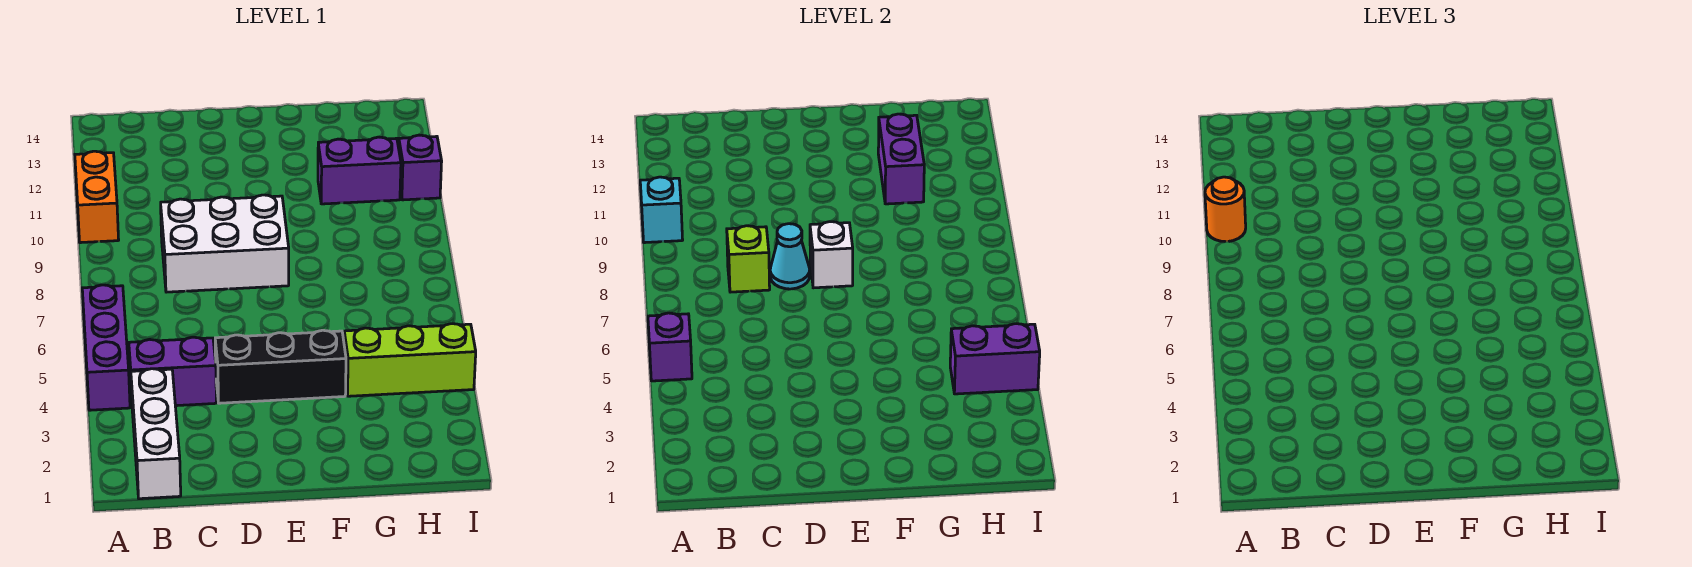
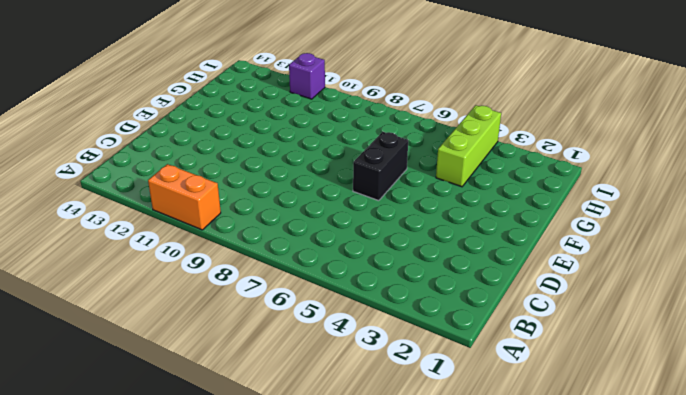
black 1x2 brick [353,132,408,201] -> none
none -> purple 1x3 brick [82,285,130,410]
none -> white 1x3 brick [131,369,181,499]
none -> purple 1x2 brick [129,337,216,406]

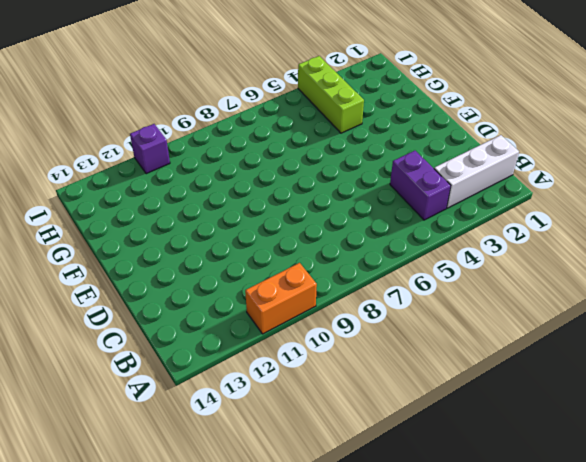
none -> purple 1x3 brick [82,285,130,410]
none -> white 2x3 brick [161,195,289,292]
none -> black 1x3 brick [215,330,346,403]

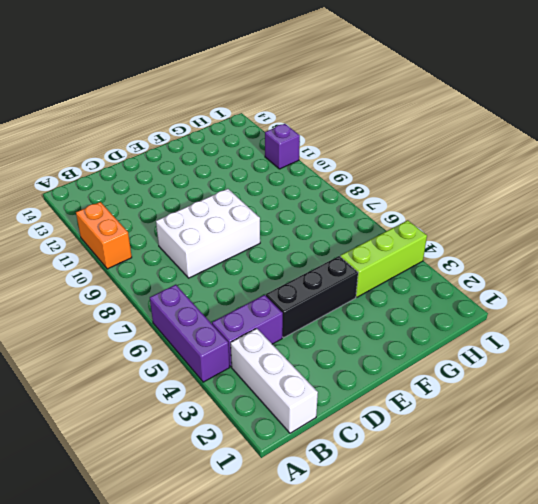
none -> purple 1x2 brick [318,137,401,204]
none -> purple 1x1 brick [648,313,692,381]
none -> cyan 1x1 brick [640,177,683,243]

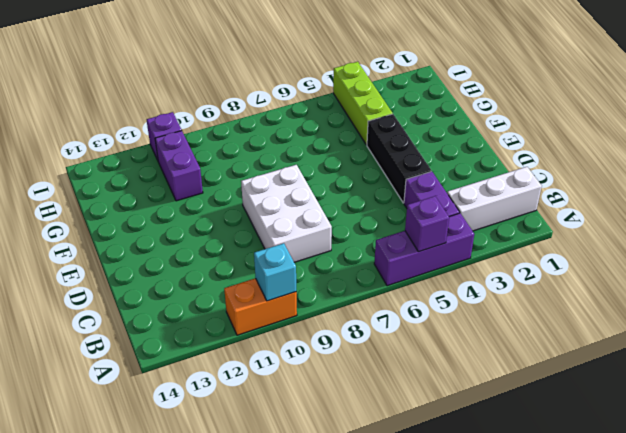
none -> lime 1x1 brick [727,226,770,292]
none -> cyan 1x1 cone [770,224,810,289]
none -> white 1x1 brick [810,222,853,288]

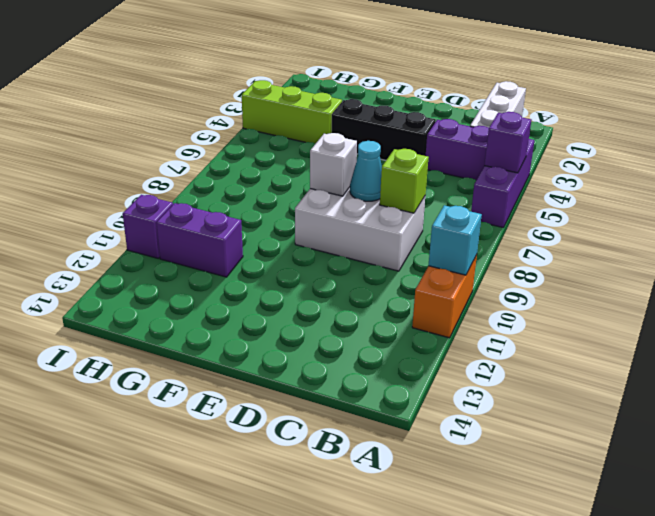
none -> purple 1x2 brick [878,114,924,204]
none -> purple 1x2 brick [950,324,1040,394]
none -> orange 1x1 round brick [1205,177,1246,242]

